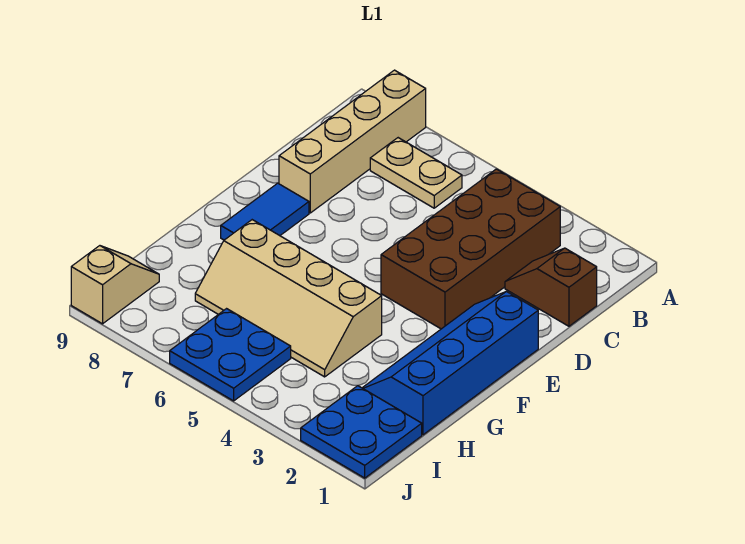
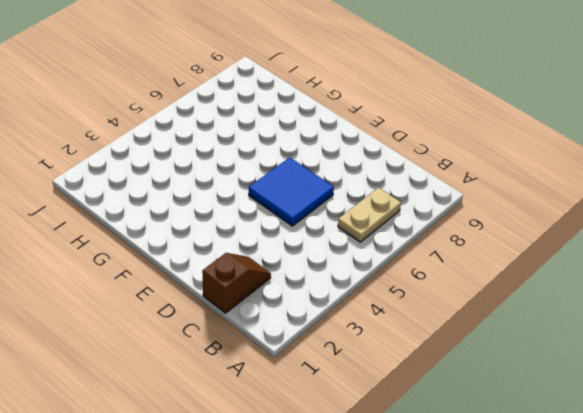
blue 2x2 tile [249,157,334,226] -> none
none -> tan 1x4 brick [279,70,426,213]
none -> brown 2x4 brick [381,169,560,329]

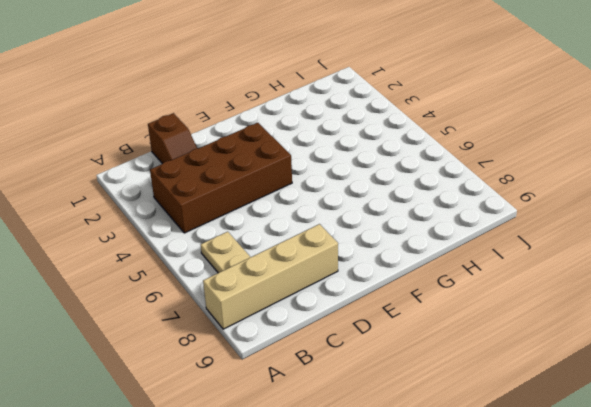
none -> blue 2x4 slope [363,291,538,435]
none -> blue 1x2 tile [221,183,309,240]

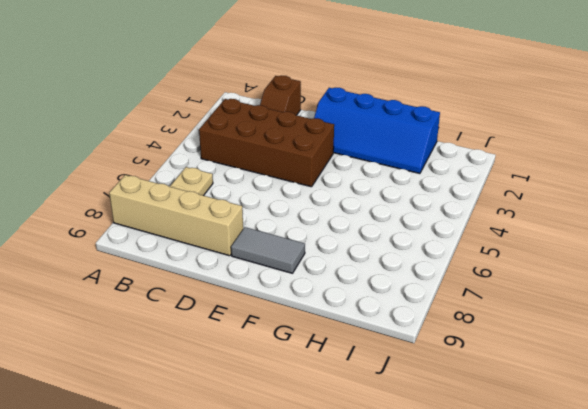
grey 1x2 tile [231,227,305,273] -> blue 1x2 tile [221,183,309,240]
none -> tan 2x4 slope [195,220,382,377]
none -> blue 2x2 plate [301,386,422,478]

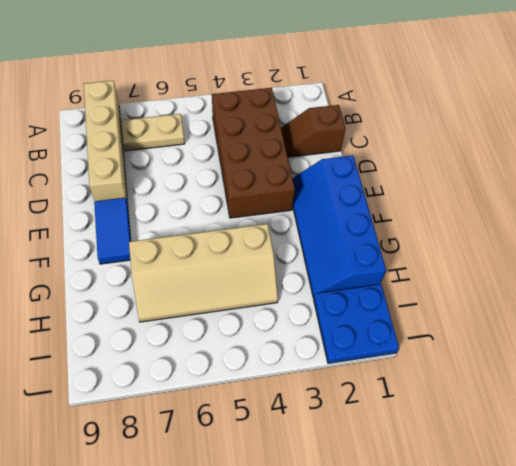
none -> blue 2x2 plate [170,309,291,401]
none -> tan 1x2 slope [71,246,159,324]

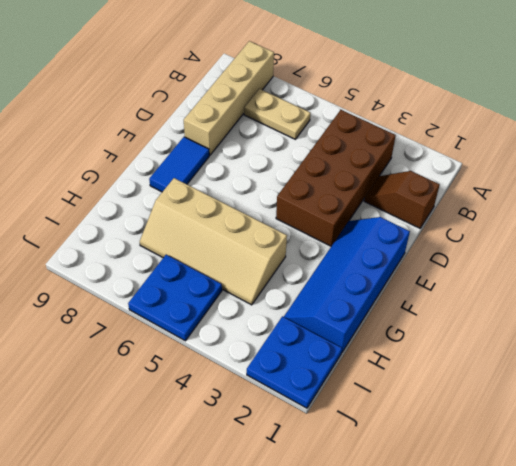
none -> tan 1x2 slope [71,246,159,324]

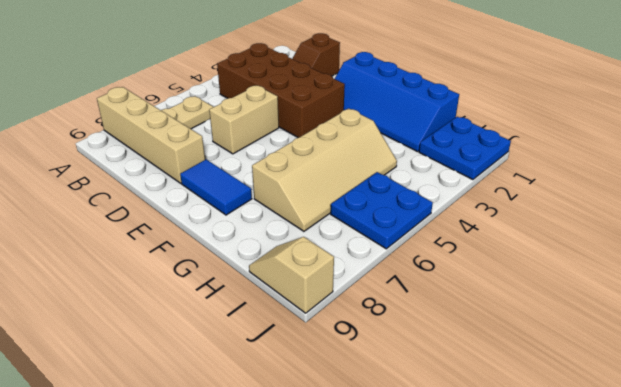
tan 1x2 brick [209,86,279,154] -> none

